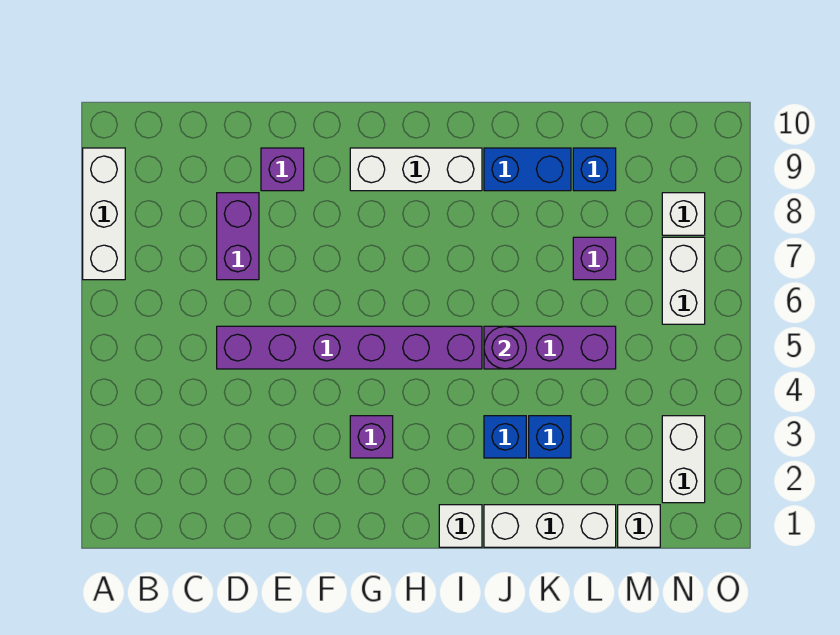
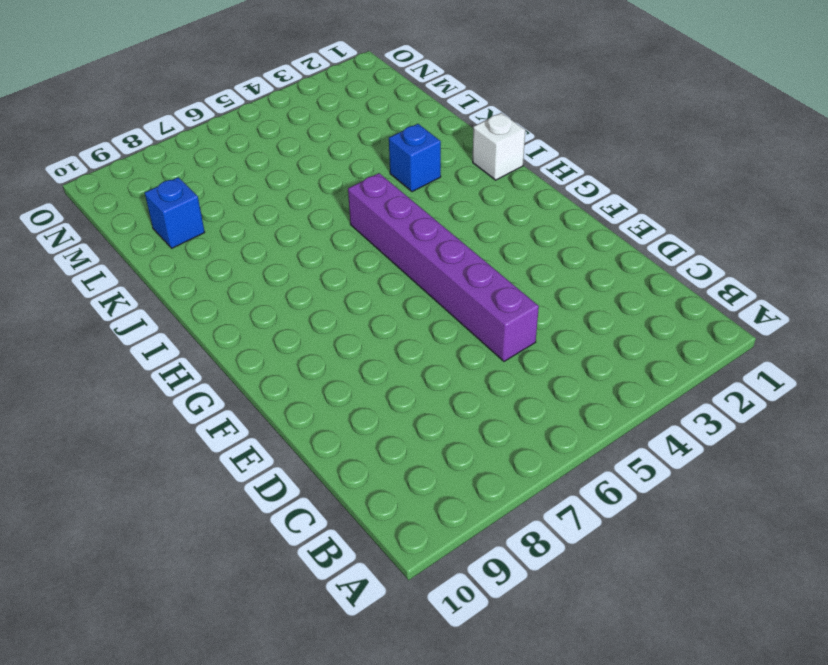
none -> white 1x3 brick [83,148,125,280]
none -> purple 1x2 brick [217,193,259,280]
none -> purple 1x1 brick [261,148,304,191]

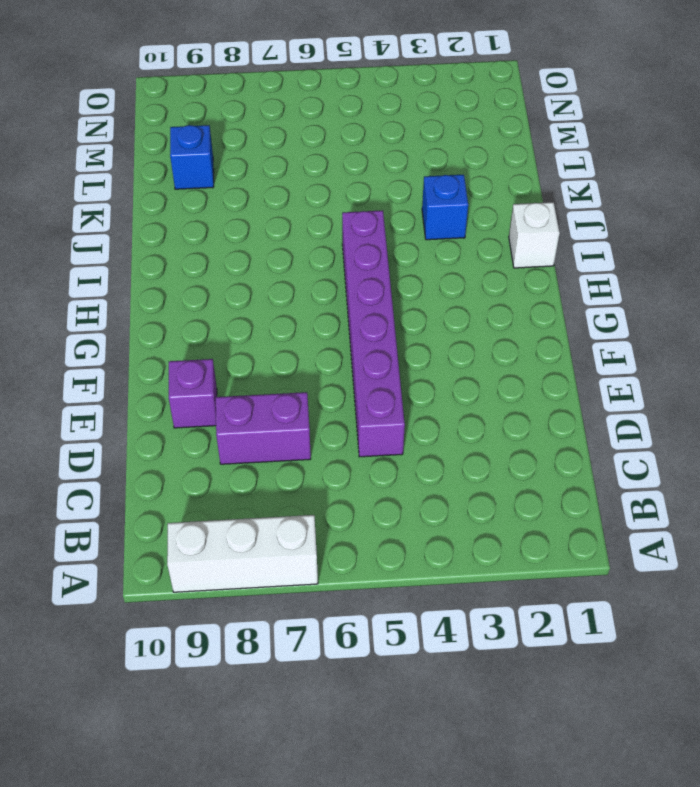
none -> purple 1x1 brick [350,416,393,458]
none -> white 1x3 brick [350,148,482,191]
none -> white 1x3 brick [484,505,616,547]

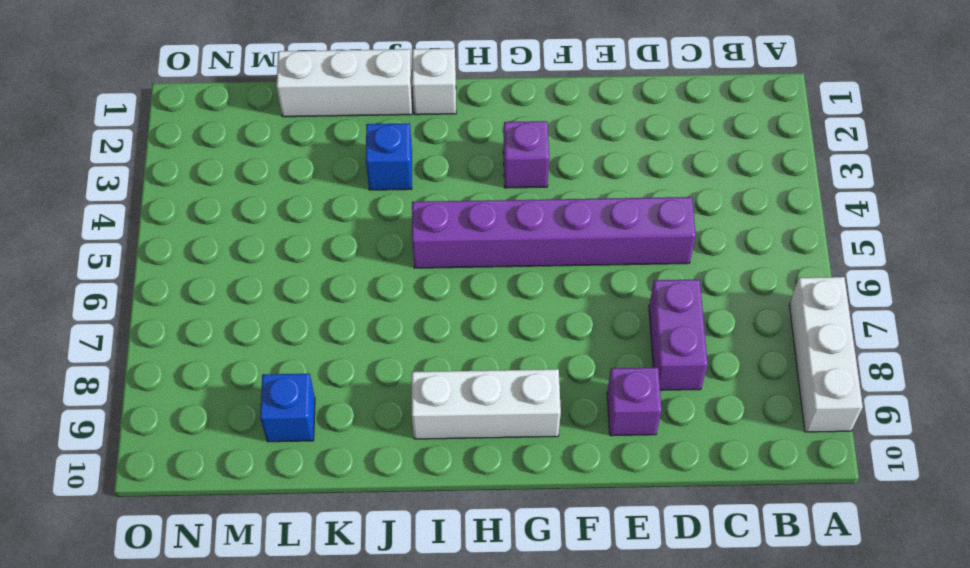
none -> purple 1x3 brick [484,326,616,369]
none -> blue 1x2 brick [484,148,571,191]
none -> blue 1x1 brick [529,416,571,458]

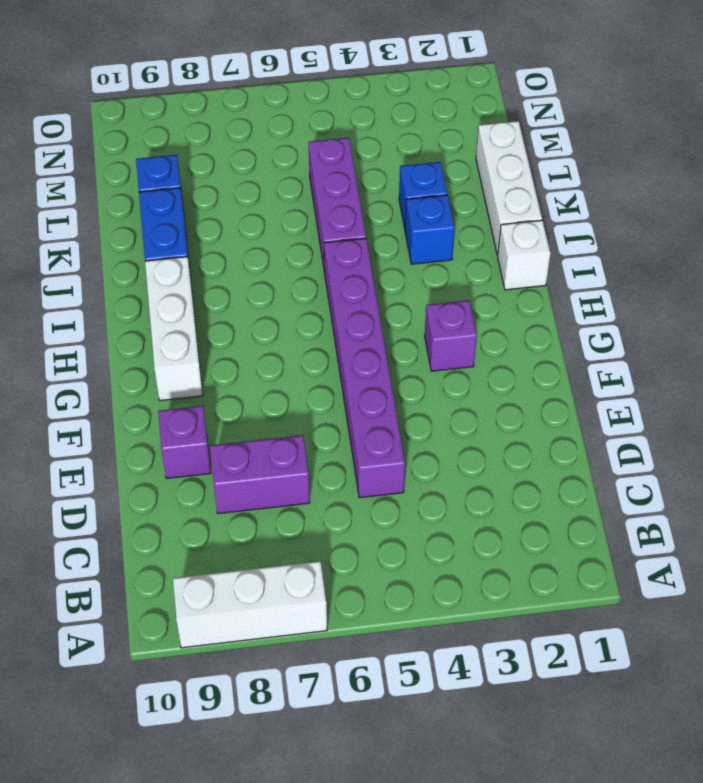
none -> purple 1x1 brick [573,237,616,280]
none -> white 1x1 brick [618,505,660,547]
none -> white 1x2 brick [662,416,705,503]

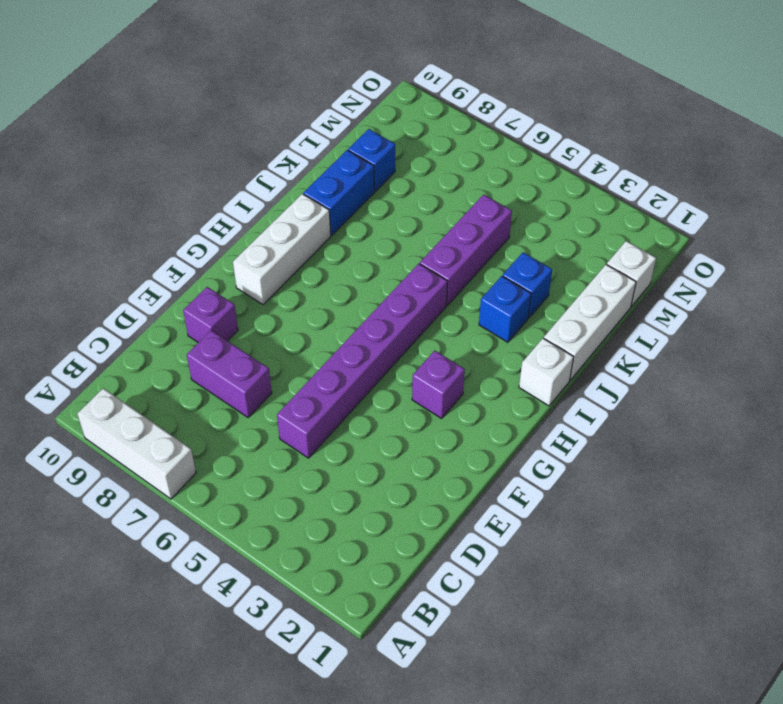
none -> purple 1x1 brick [573,237,616,280]
none -> white 1x2 brick [662,416,705,503]
none -> white 1x2 brick [662,237,705,324]

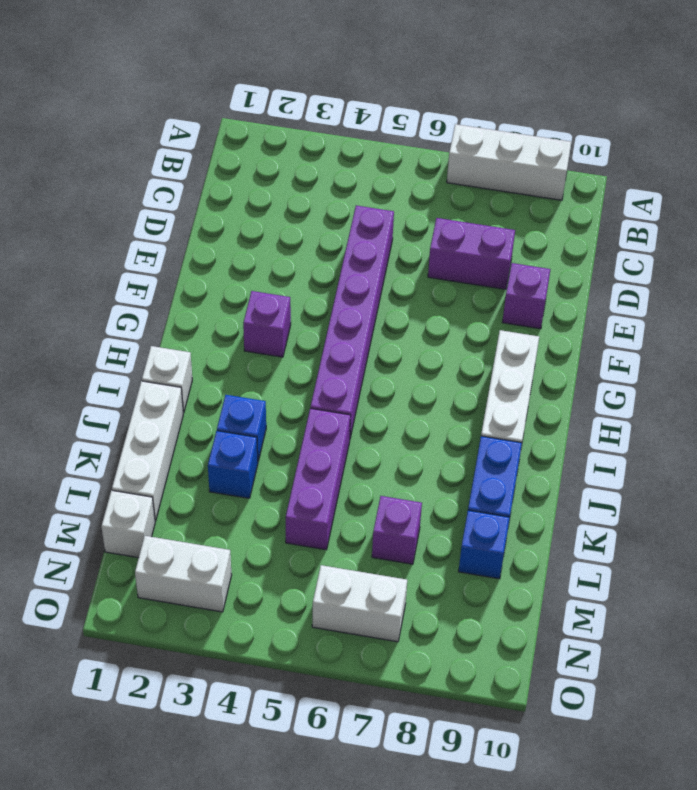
none -> white 1x1 brick [662,193,705,235]
none -> purple 1x1 round brick [484,326,526,369]

